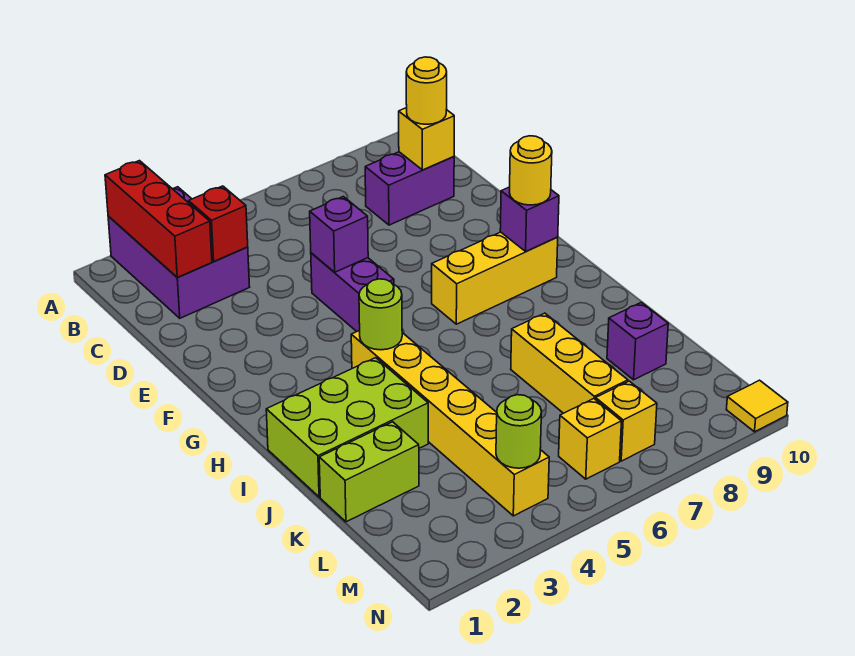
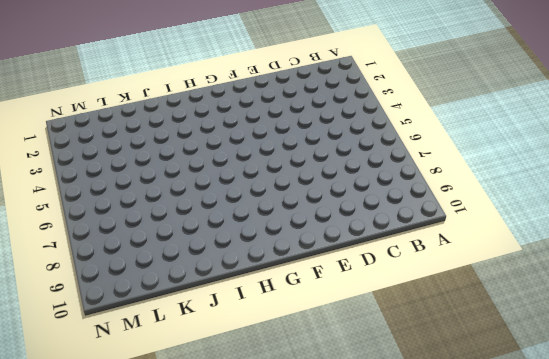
none -> purple 2x3 brick [108,187,250,318]
none -> purple 1x2 brick [365,152,454,225]
none -> purple 1x2 brick [311,253,394,332]

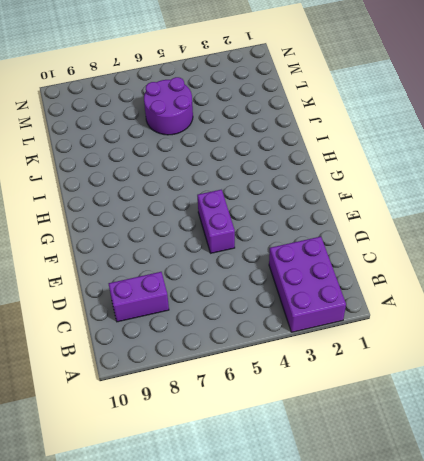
purple 2x2 round brick [144,77,193,135] -> none
none -> yellow 1x3 brick [432,232,558,324]
none -> yellow 1x6 brick [351,330,549,516]
none -> lime 2x3 brick [266,358,428,497]

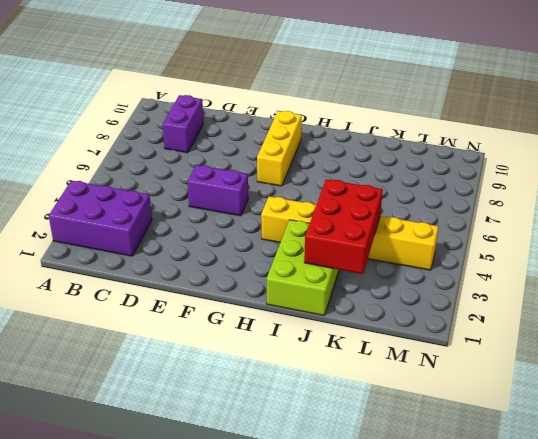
red 2x3 brick [304,179,383,274] -> none
none -> yellow 1x3 brick [511,313,628,413]
none -> lime 1x2 brick [319,422,419,522]
none -> purple 1x1 brick [607,302,668,380]

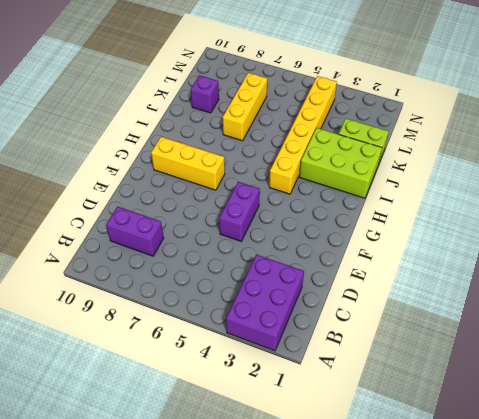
none -> yellow 1x1 brick [559,399,622,479]
none -> yellow 1x1 brick [596,381,657,461]
none -> yellow 1x1 tile [726,380,788,432]

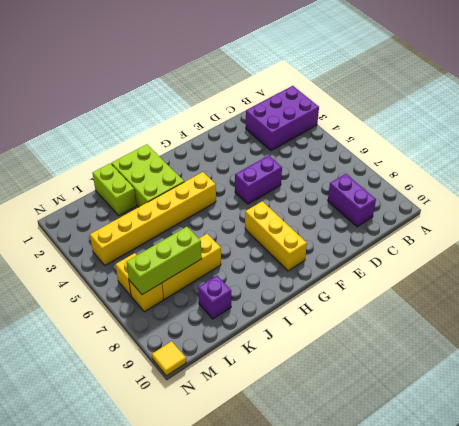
lime 1x3 brick [126,227,202,295] -> none
none -> red 1x3 brick [105,161,212,277]
none -> red 1x1 brick [189,186,248,261]
none -> yellow 1x1 brick [399,108,454,170]

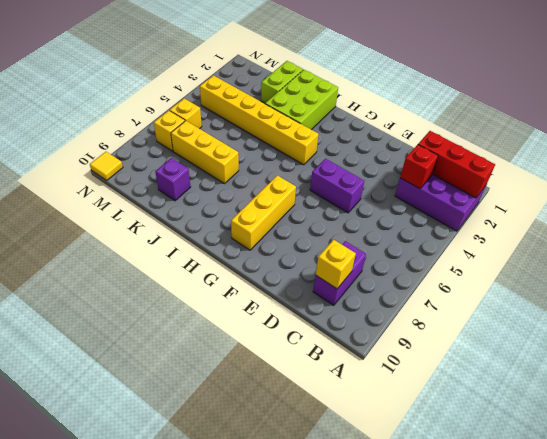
none -> purple 1x1 brick [310,197,368,272]
none -> purple 1x1 brick [500,187,559,251]
none -> lime 1x1 round brick [359,279,402,350]

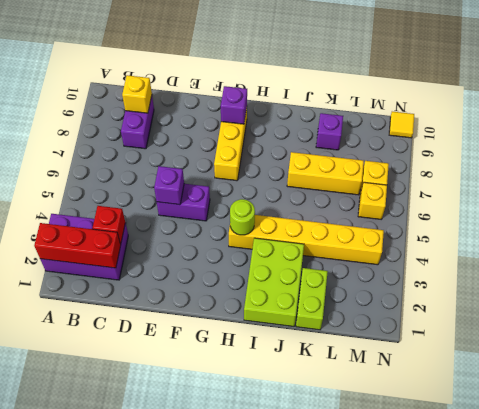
none -> lime 1x1 round brick [496,395,542,468]
none -> yellow 1x1 round brick [406,57,447,124]
none -> yellow 1x1 round brick [509,136,552,205]

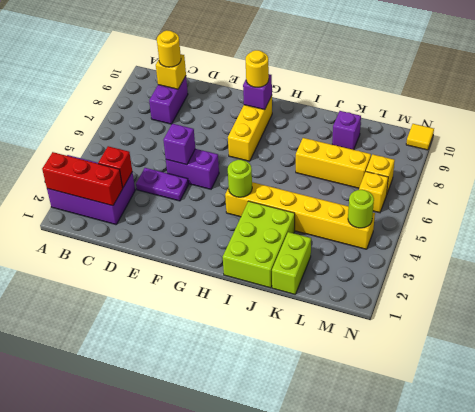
purple 1x2 plate [136,168,188,201] -> none

